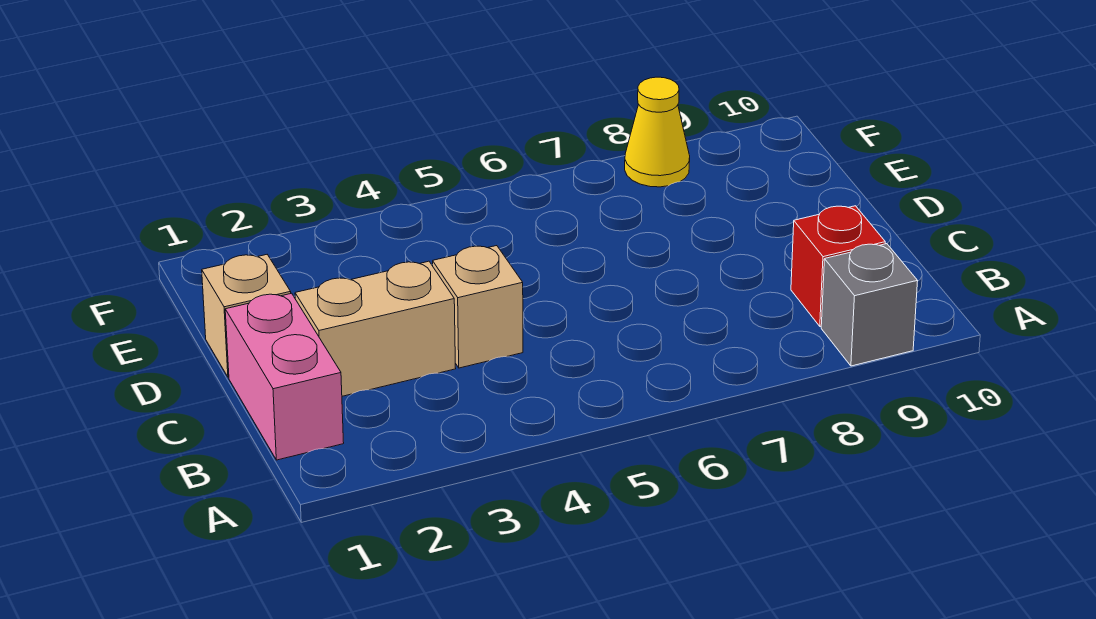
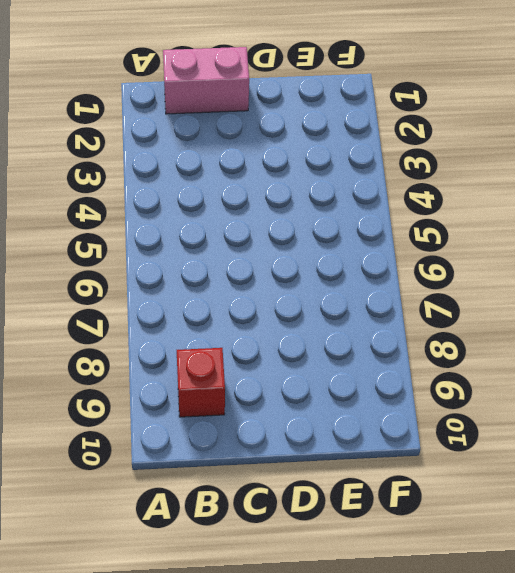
none -> grey 1x1 brick [821,244,918,366]
none -> tan 1x2 brick [295,261,456,396]

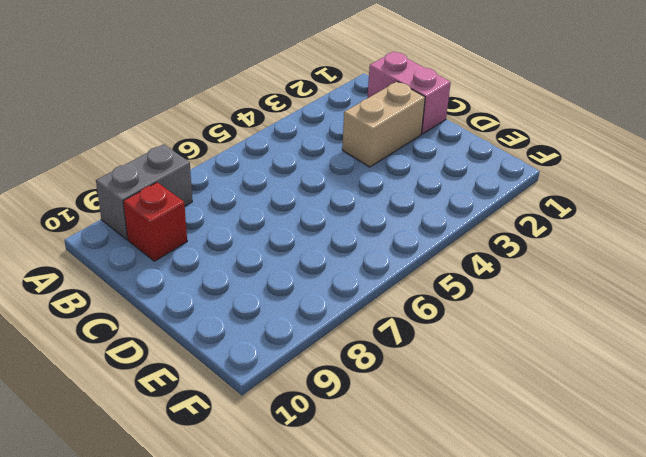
grey 1x2 brick [96,144,192,239] -> grey 1x1 brick [821,244,918,366]
none -> tan 1x1 brick [433,246,523,368]
none -> tan 1x1 brick [202,255,291,377]

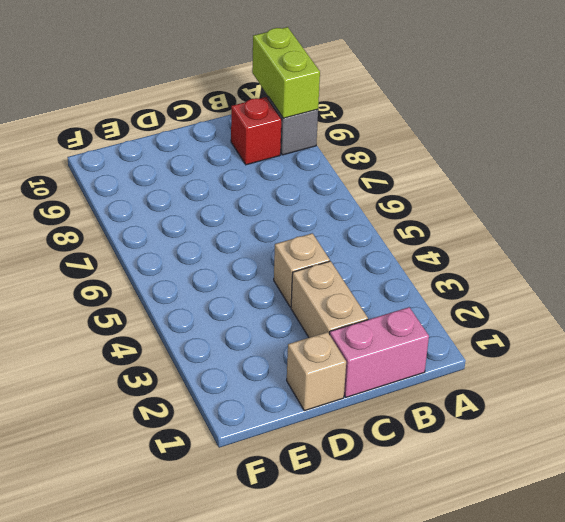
lime 1x2 brick [252,27,320,118] -> none
none -> yellow 1x1 cone [625,77,690,187]

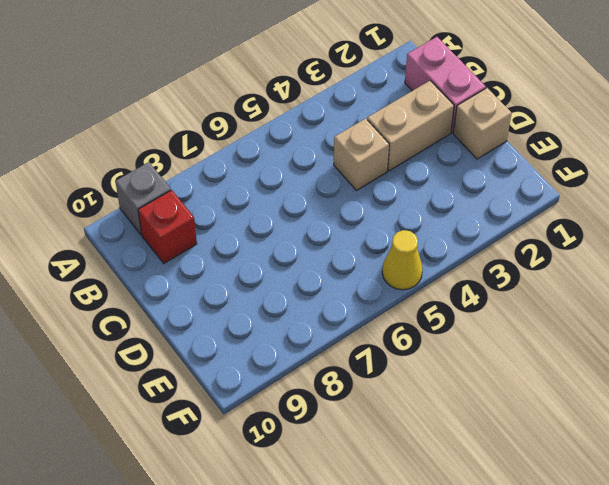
yellow 1x1 cone [382,230,423,290] -> yellow 1x1 cone moved to [625,77,690,187]

